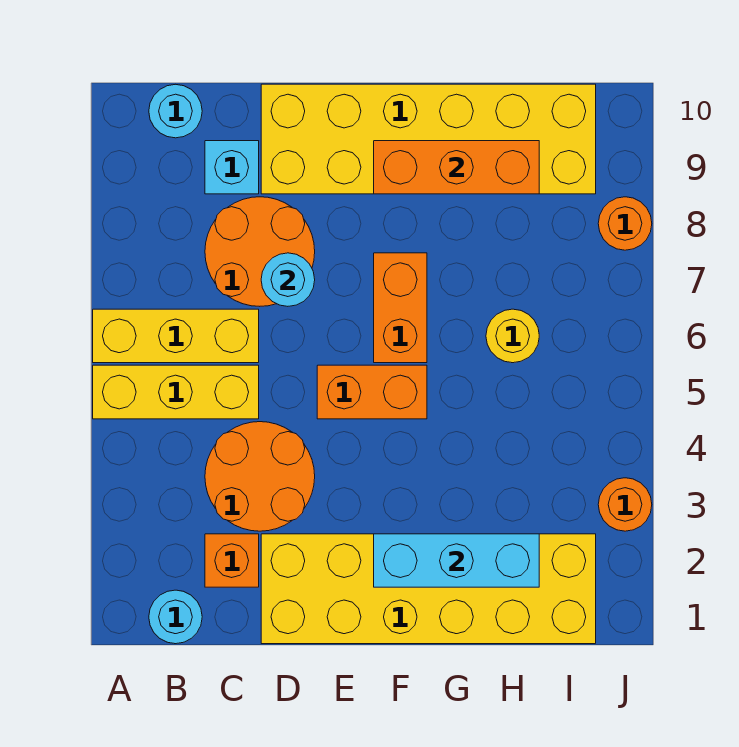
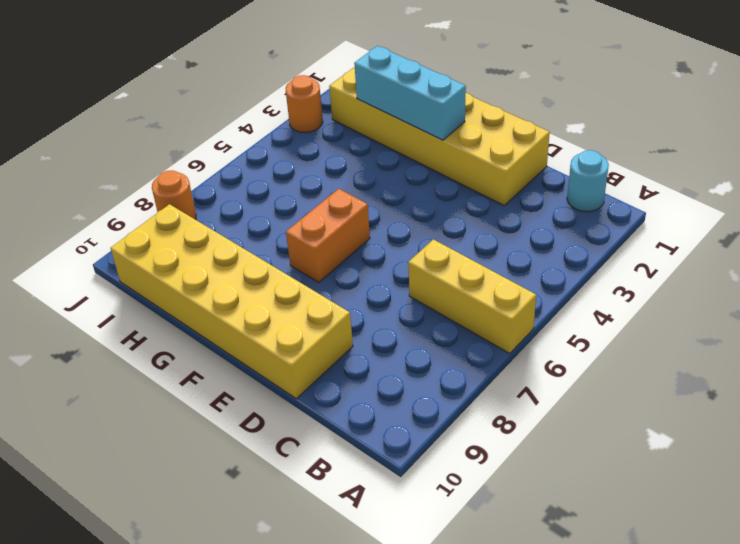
none -> yellow 1x3 brick [93,365,259,419]
none -> cyan 1x1 round brick [149,84,202,138]
none -> orange 1x1 brick [205,534,259,587]

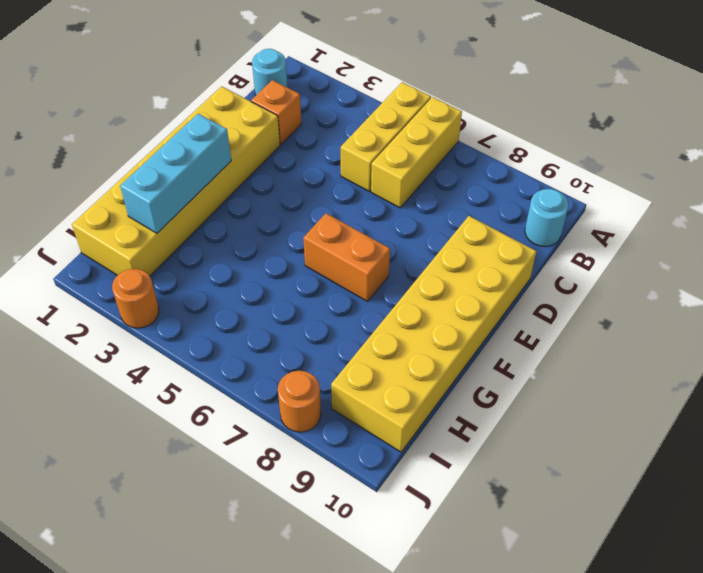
none -> orange 2x2 round brick [205,422,315,531]
none -> orange 2x2 round brick [205,197,315,306]
none -> cyan 1x1 brick [205,141,259,194]

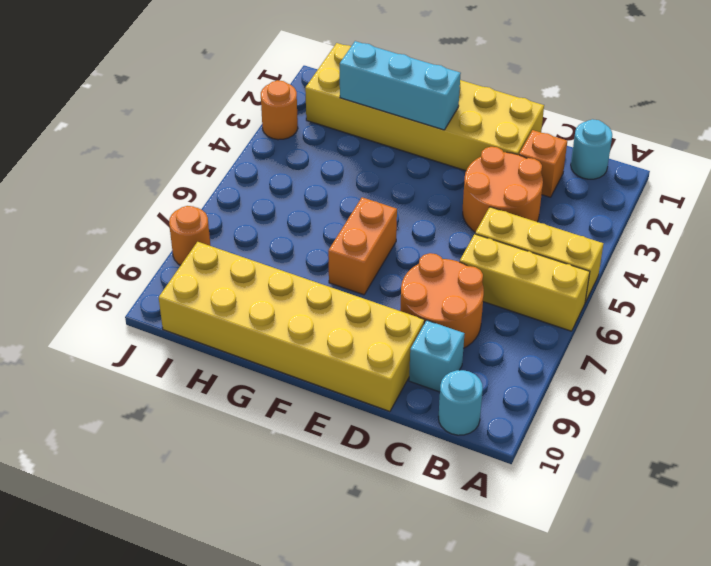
none -> orange 1x2 brick [317,365,427,419]
none -> yellow 1x1 round brick [486,309,539,363]
none -> cyan 1x1 round brick [261,253,315,306]

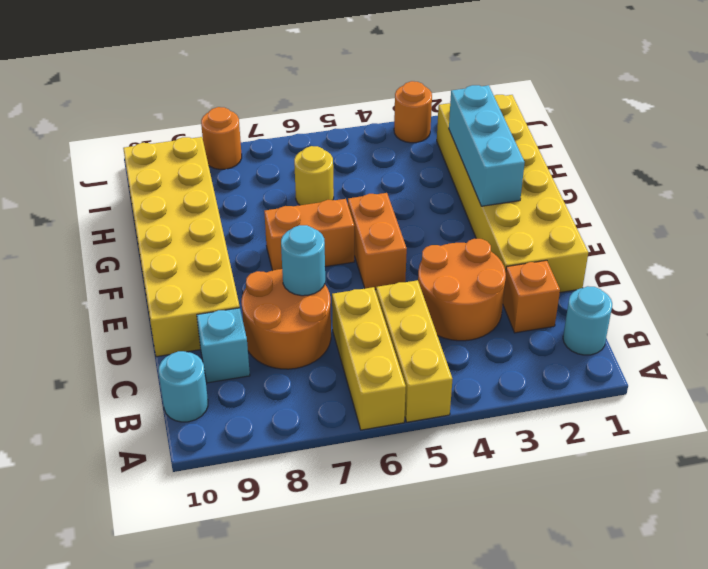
none -> orange 1x3 brick [374,141,539,194]

